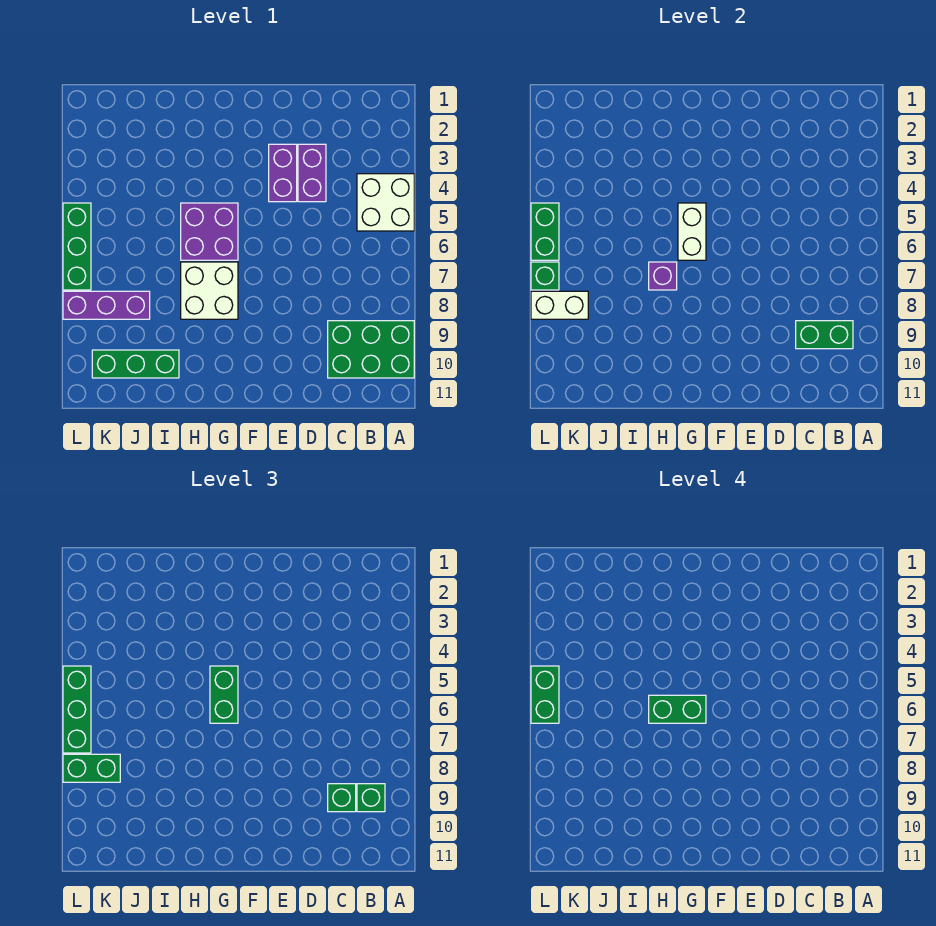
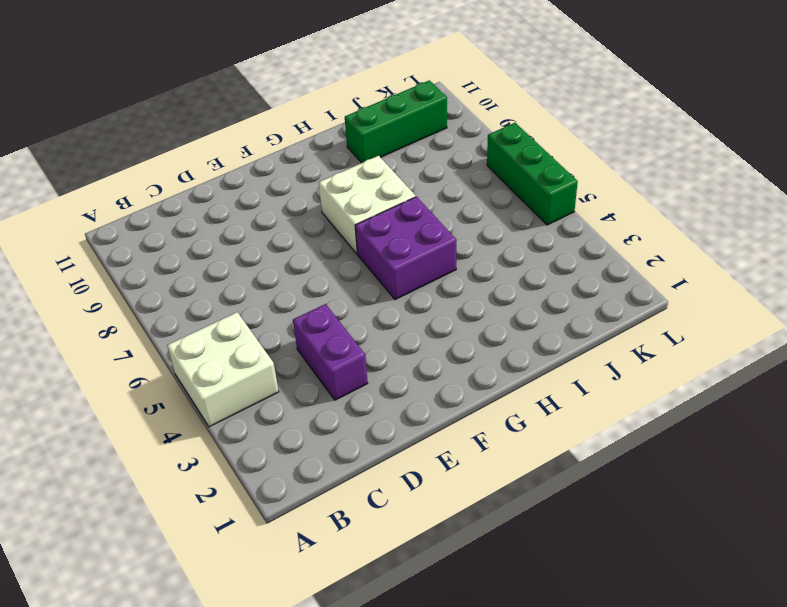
none -> green 2x3 brick [328,321,414,378]
none -> purple 1x2 brick [269,144,297,202]
none -> purple 1x3 brick [63,291,150,319]

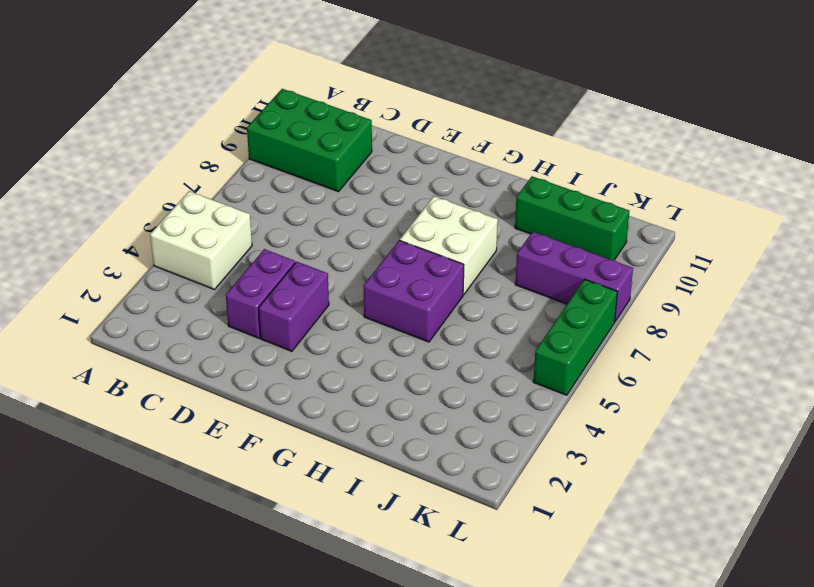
none -> green 1x2 brick [796,321,853,349]
none -> white 1x2 brick [678,203,706,260]
none -> purple 1x1 brick [649,262,677,290]

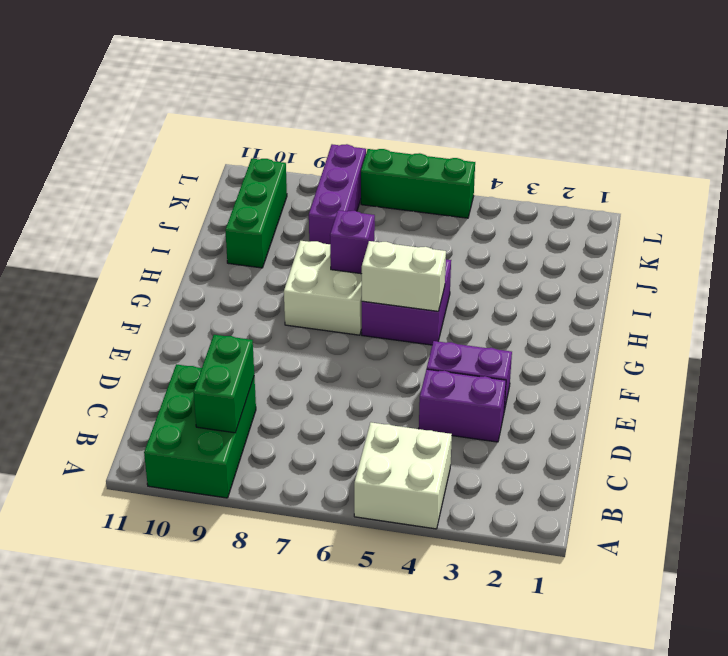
none -> white 1x2 brick [531,291,588,319]
none -> green 1x2 brick [531,203,559,260]
none -> green 1x1 brick [531,262,559,290]

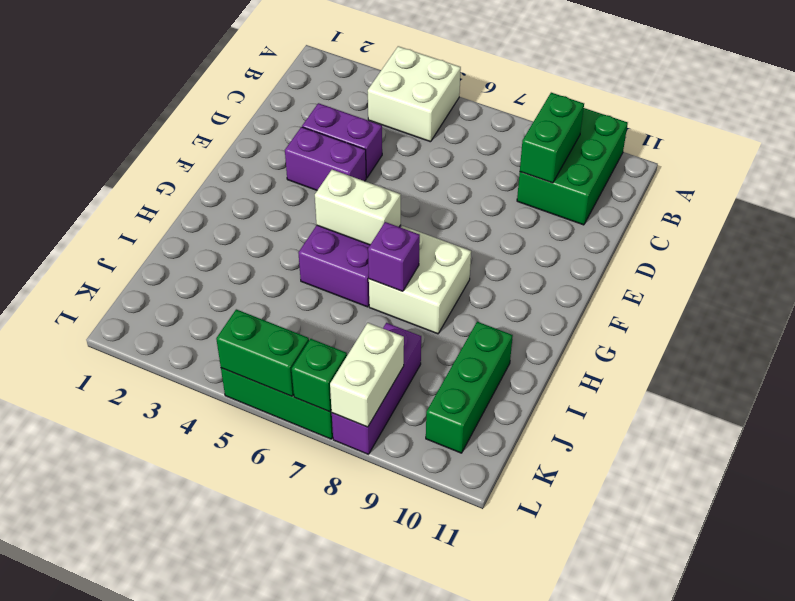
none -> green 1x1 brick [357,784,385,812]
none -> green 1x1 brick [328,784,356,812]
none -> green 1x2 brick [210,666,238,723]

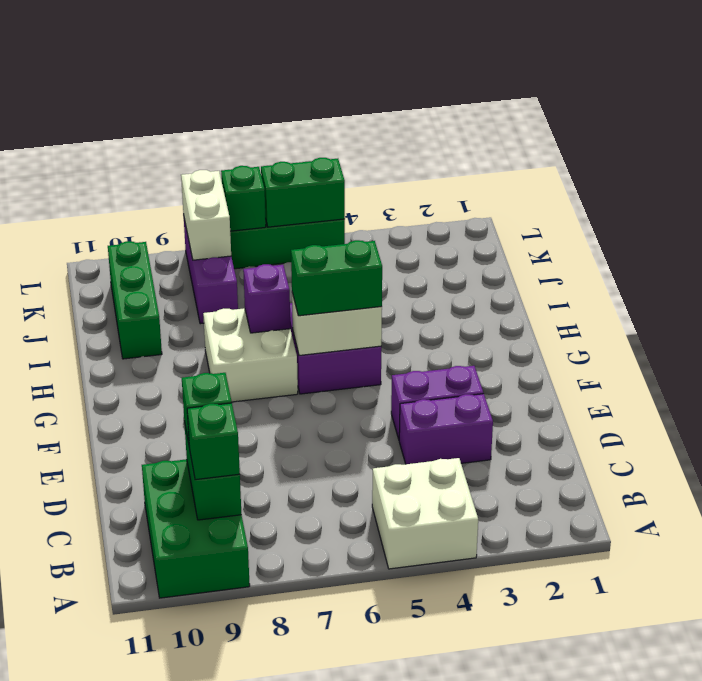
none -> green 1x2 brick [63,754,120,782]
none -> green 1x3 brick [63,666,91,753]
none -> green 1x2 brick [649,695,706,723]

